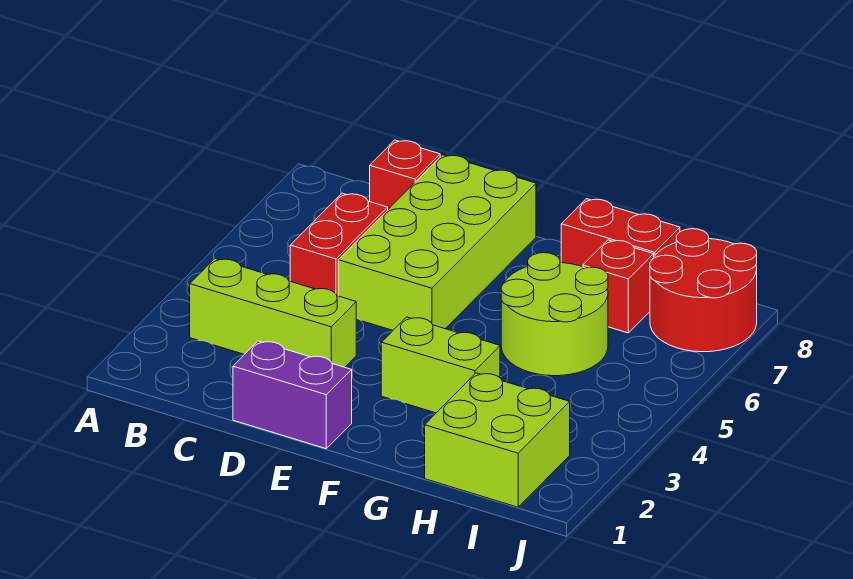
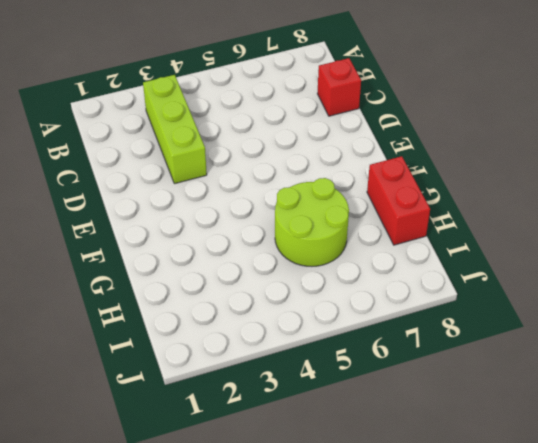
none -> red 1x2 brick [290,193,388,296]
none -> purple 1x2 brick [233,341,352,449]

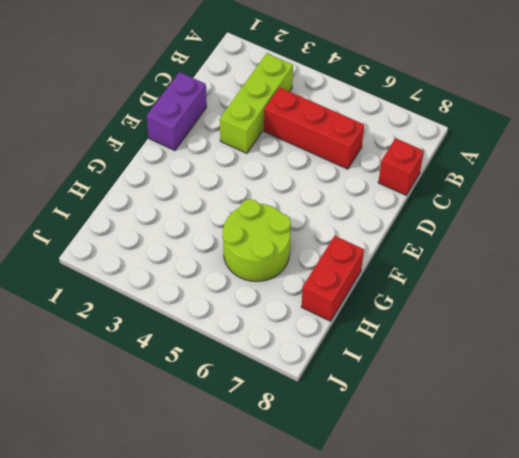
red 1x3 brick [264,87,364,169] -> red 1x2 brick [290,193,388,296]
none -> lime 2x4 brick [338,155,536,330]
none -> lime 1x2 brick [381,317,500,413]

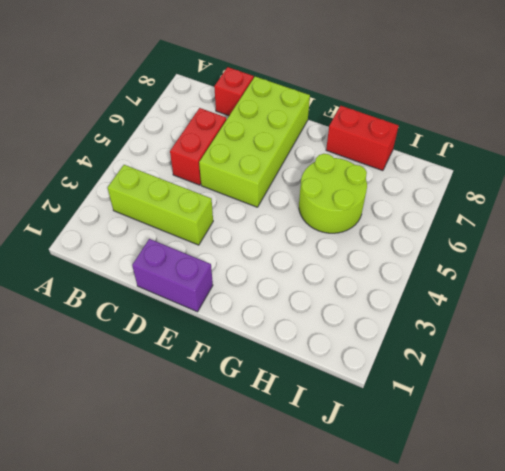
none -> lime 1x2 brick [381,317,500,413]
none -> lime 2x2 brick [425,373,570,507]

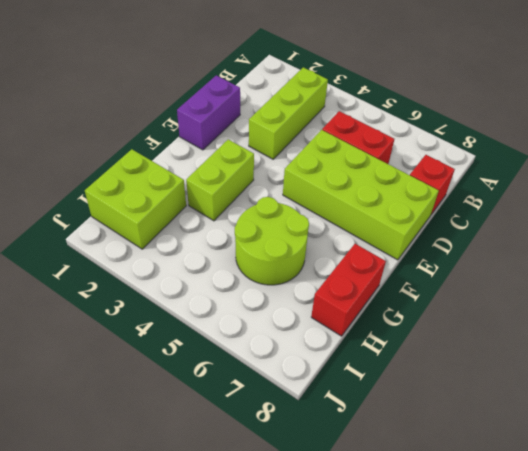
none -> red 1x1 brick [583,240,654,333]
none -> red 2x2 round brick [650,229,757,352]

